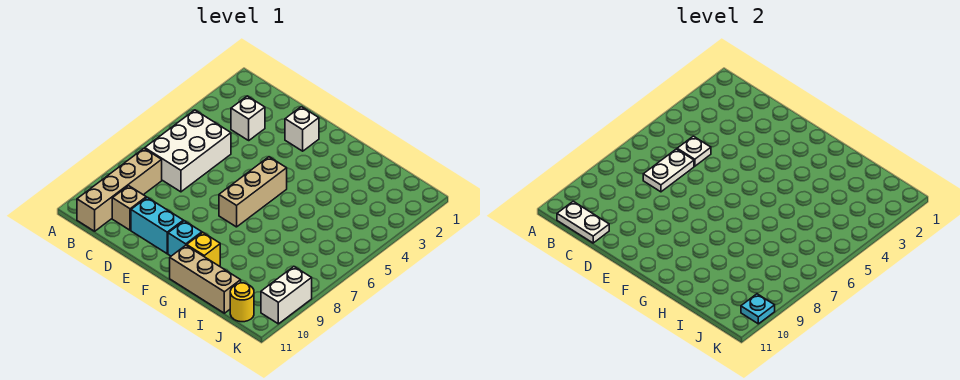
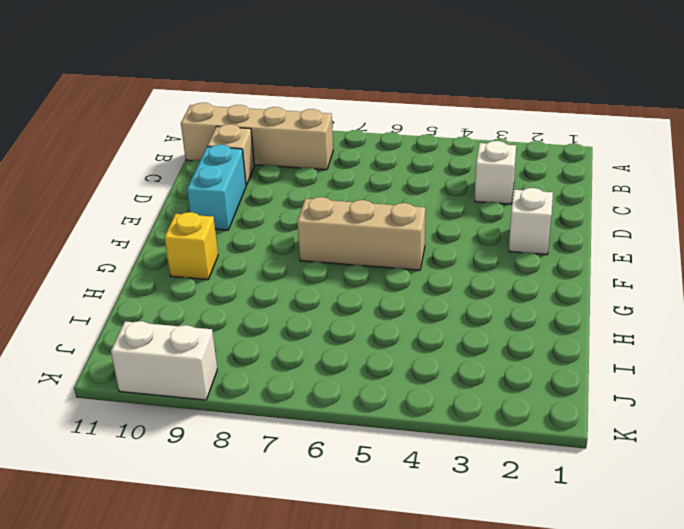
none -> white 2x3 brick [145,110,231,192]
none -> cyan 1x1 brick [168,221,202,256]
none -> tan 1x3 brick [170,245,241,313]

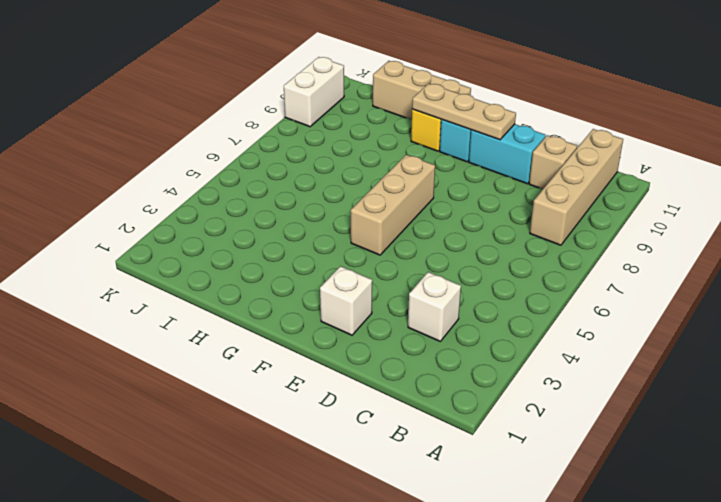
tan 1x3 plate [412,83,516,140] -> none
none -> white 2x3 brick [145,110,231,192]
none -> yellow 1x1 round brick [230,283,254,322]
none -> white 1x2 plate [557,201,609,243]

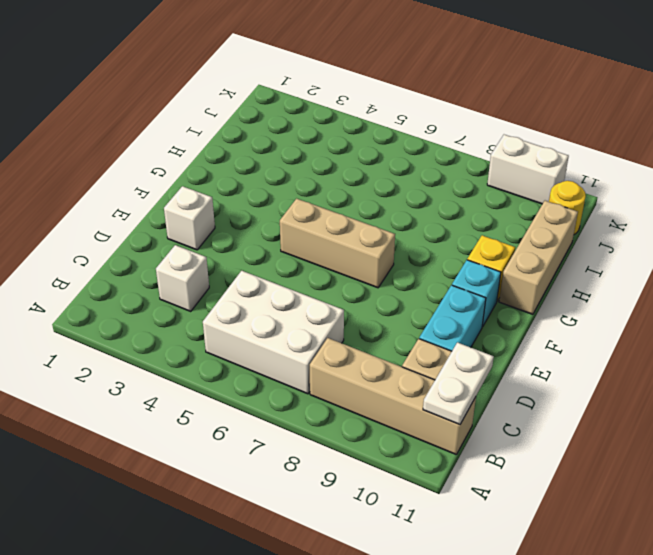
none -> white 1x1 plate [677,136,711,166]
none -> white 1x2 plate [643,149,694,192]
none -> cyan 1x1 plate [741,294,775,324]

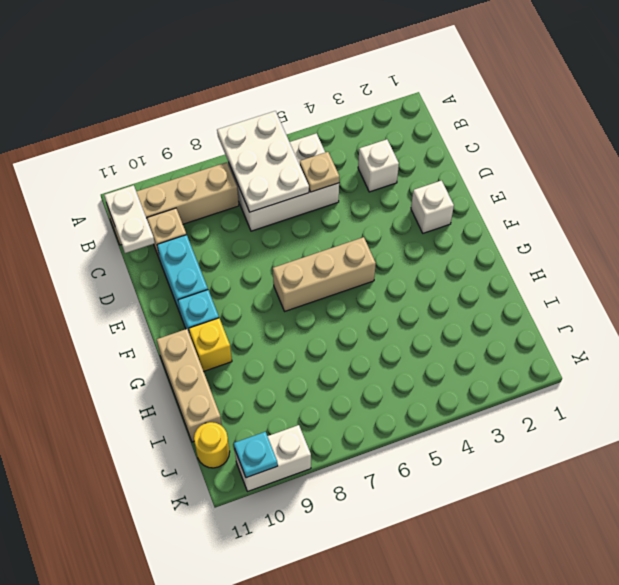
white 2x3 plate [217,111,309,212] -> white 1x2 plate [643,149,694,192]
tan 1x1 plate [300,152,339,192] -> white 1x1 plate [677,136,711,166]

